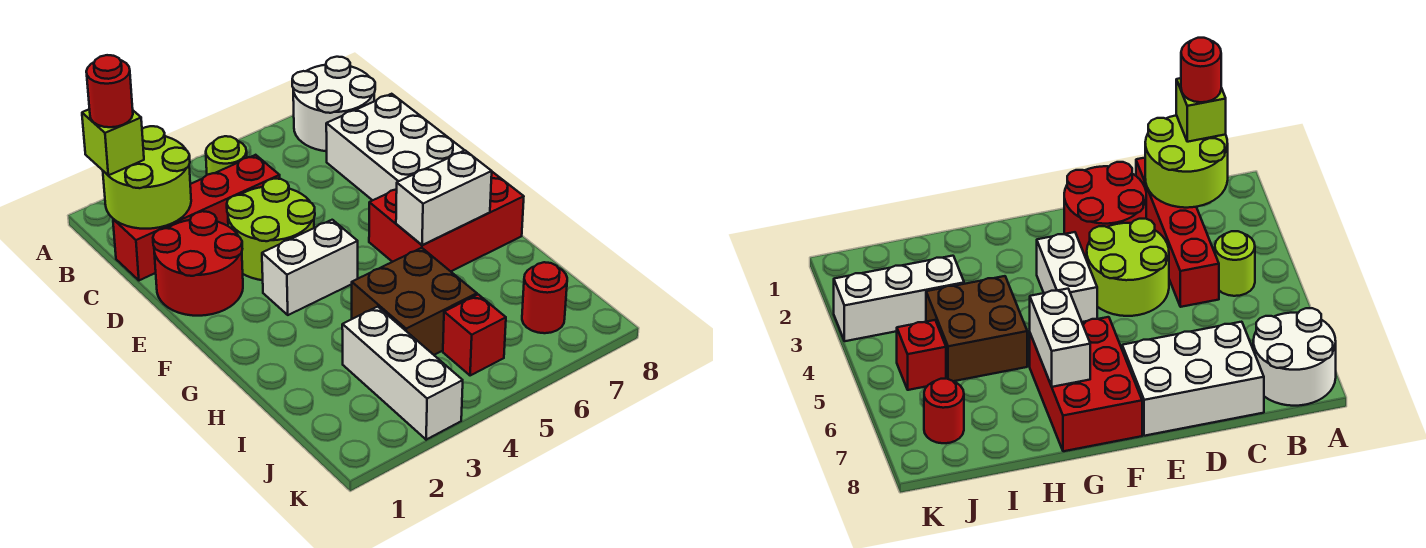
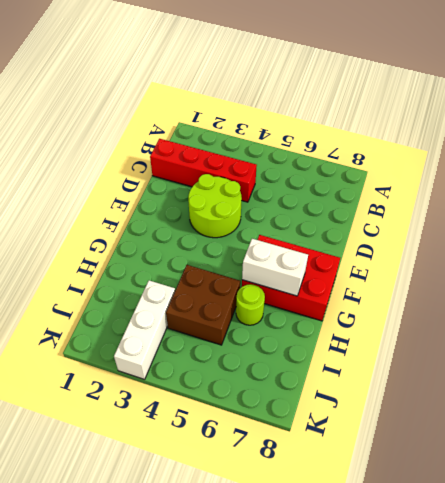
lime 1x1 round brick [236,284,265,325] -> lime 1x1 round brick moved to [206,136,247,175]
none -> white 2x2 round brick [292,57,375,151]
none -> white 2x3 brick [326,94,464,200]
none -> red 2x2 round brick [153,211,243,316]

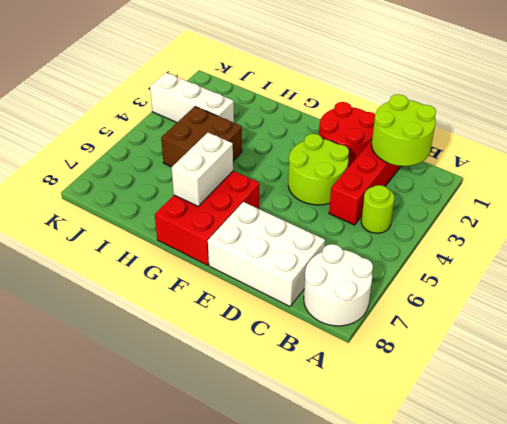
none -> white 1x2 brick [262,220,358,315]
none -> red 1x1 brick [443,295,506,376]
none -> red 1x1 round brick [522,262,567,333]

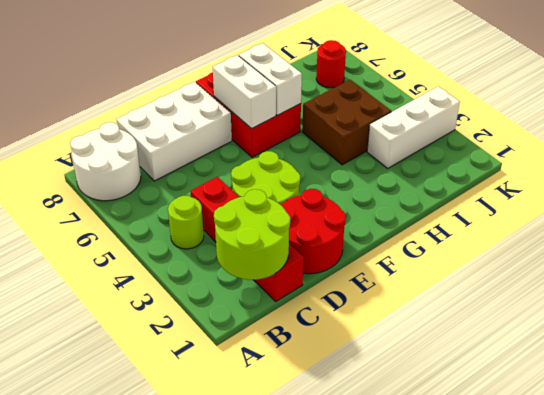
white 1x2 brick [213,55,276,129] -> white 1x2 brick moved to [262,220,358,315]
none -> red 1x1 brick [443,295,506,376]
none -> lime 1x1 brick [82,109,144,175]
none -> red 1x1 round brick [86,55,133,127]

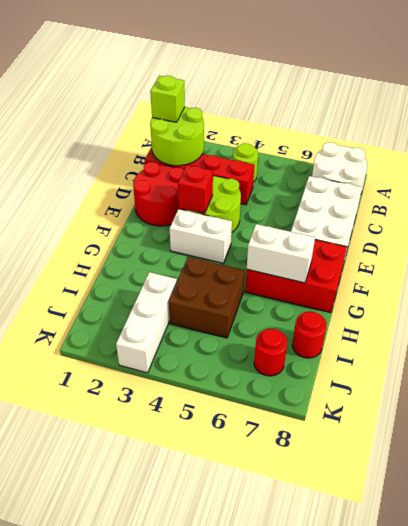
red 1x1 brick [178,165,213,214] -> red 1x1 brick moved to [443,295,506,376]
red 1x1 round brick [292,311,326,358] -> red 1x1 round brick moved to [86,55,133,127]

